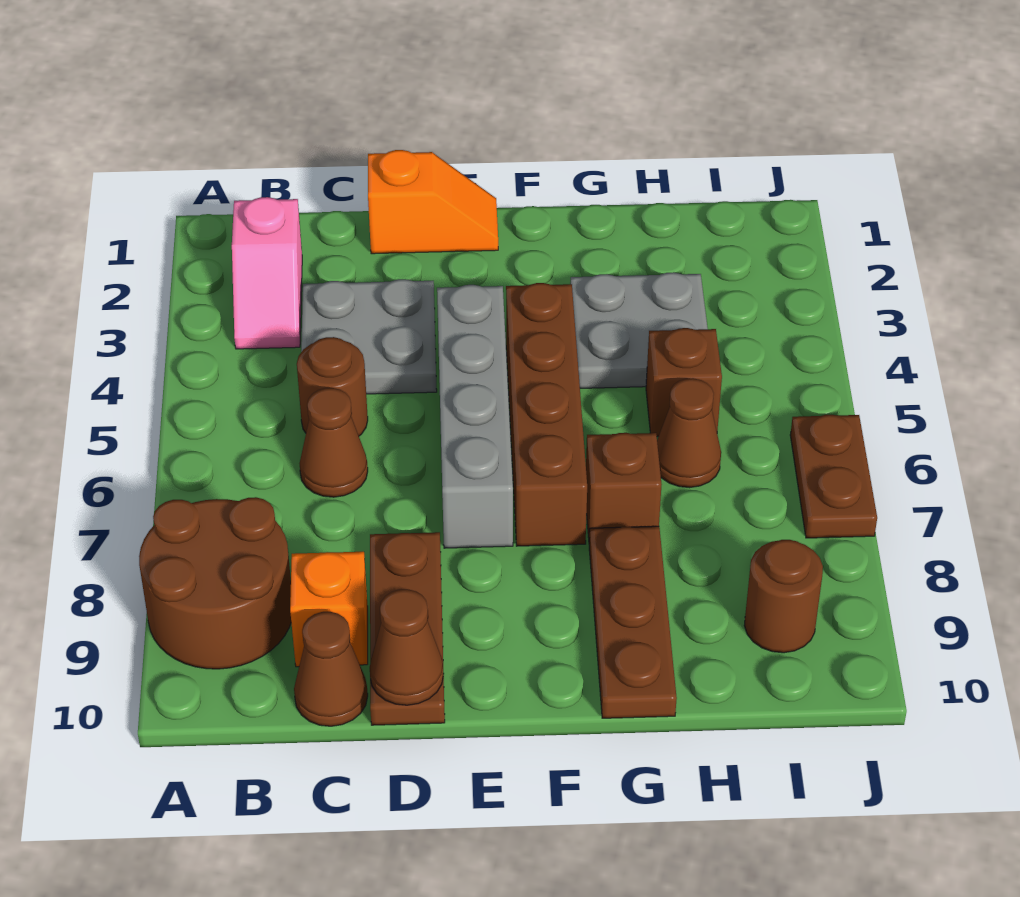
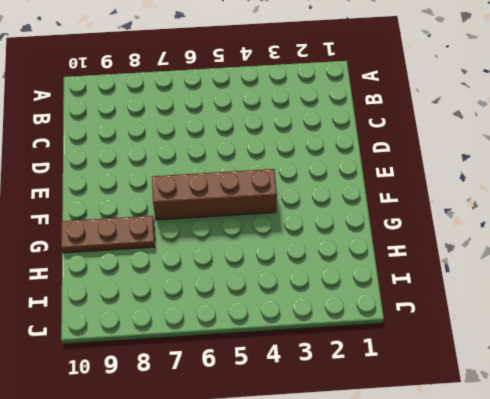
none -> brown 2x2 round brick [139,497,291,669]
none -> pink 1x2 slope [232,197,302,349]
none -> grey 2x2 plate [301,279,437,394]

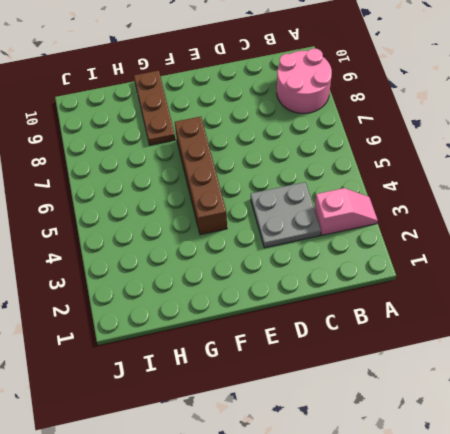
pink 1x2 slope [314,188,378,235] -> pink 1x2 slope turned to [232,197,302,349]
pink 2x2 round brick [277,49,332,113] -> brown 2x2 round brick [139,497,291,669]
none -> brown 1x1 round brick [297,337,368,436]
none -> brown 1x1 cone [300,388,368,497]
none -> orange 1x1 brick [290,552,368,667]

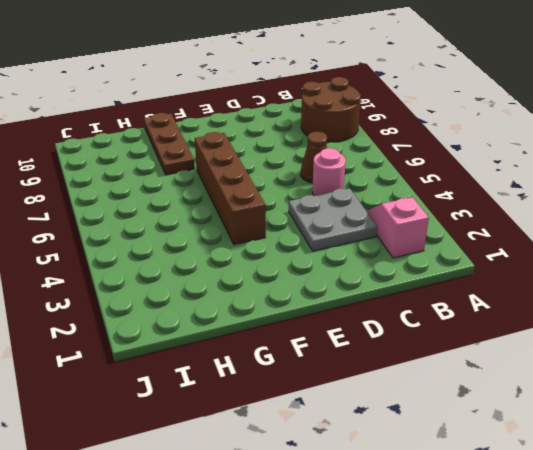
pink 1x1 round brick [312,148,346,196] -> brown 1x1 round brick [297,337,368,436]
none -> orange 1x1 brick [290,552,368,667]
none -> brown 1x1 cone [294,612,368,726]
none -> orange 1x2 slope [368,150,498,254]

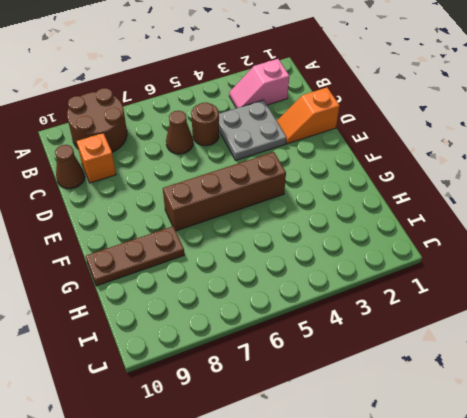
orange 1x2 slope [277,88,340,144] -> orange 1x2 slope turned to [368,150,498,254]
none -> brown 1x3 plate [370,532,445,725]
none -> grey 1x4 brick [437,285,513,548]
none -> grey 2x2 plate [570,272,708,388]

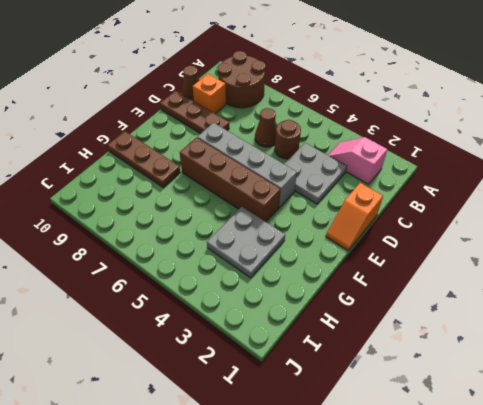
none -> brown 1x1 brick [586,433,662,538]
none -> brown 1x1 brick [646,328,722,436]
none -> brown 1x1 cone [657,378,721,488]

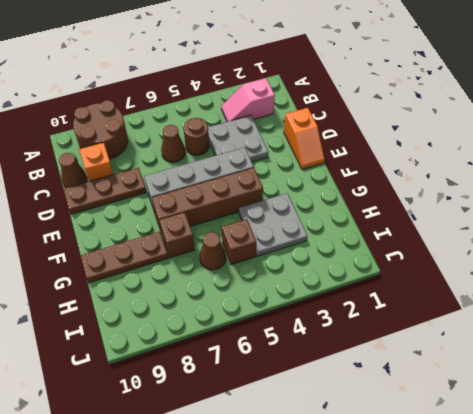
none -> brown 1x1 round brick [744,540,823,653]
none -> brown 1x2 plate [790,415,877,538]
none -> brown 1x1 cone [370,589,443,705]

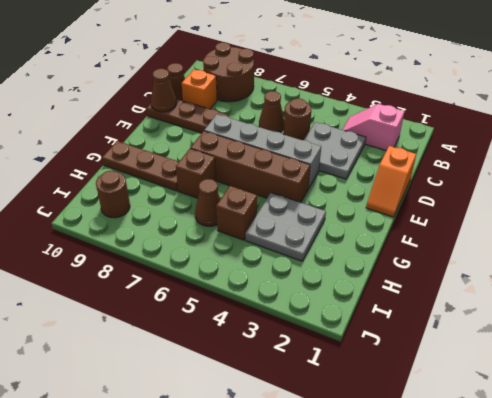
none -> brown 1x2 plate [790,415,877,538]

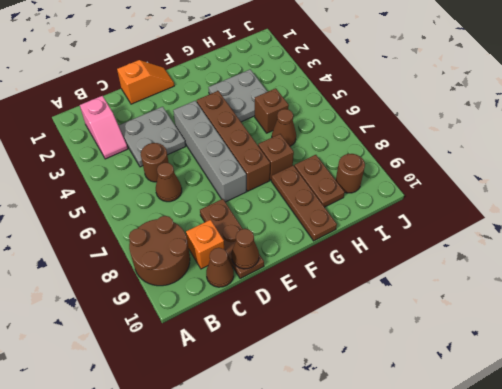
brown 1x2 plate [294,155,345,207] -> brown 1x2 plate moved to [790,415,877,538]

